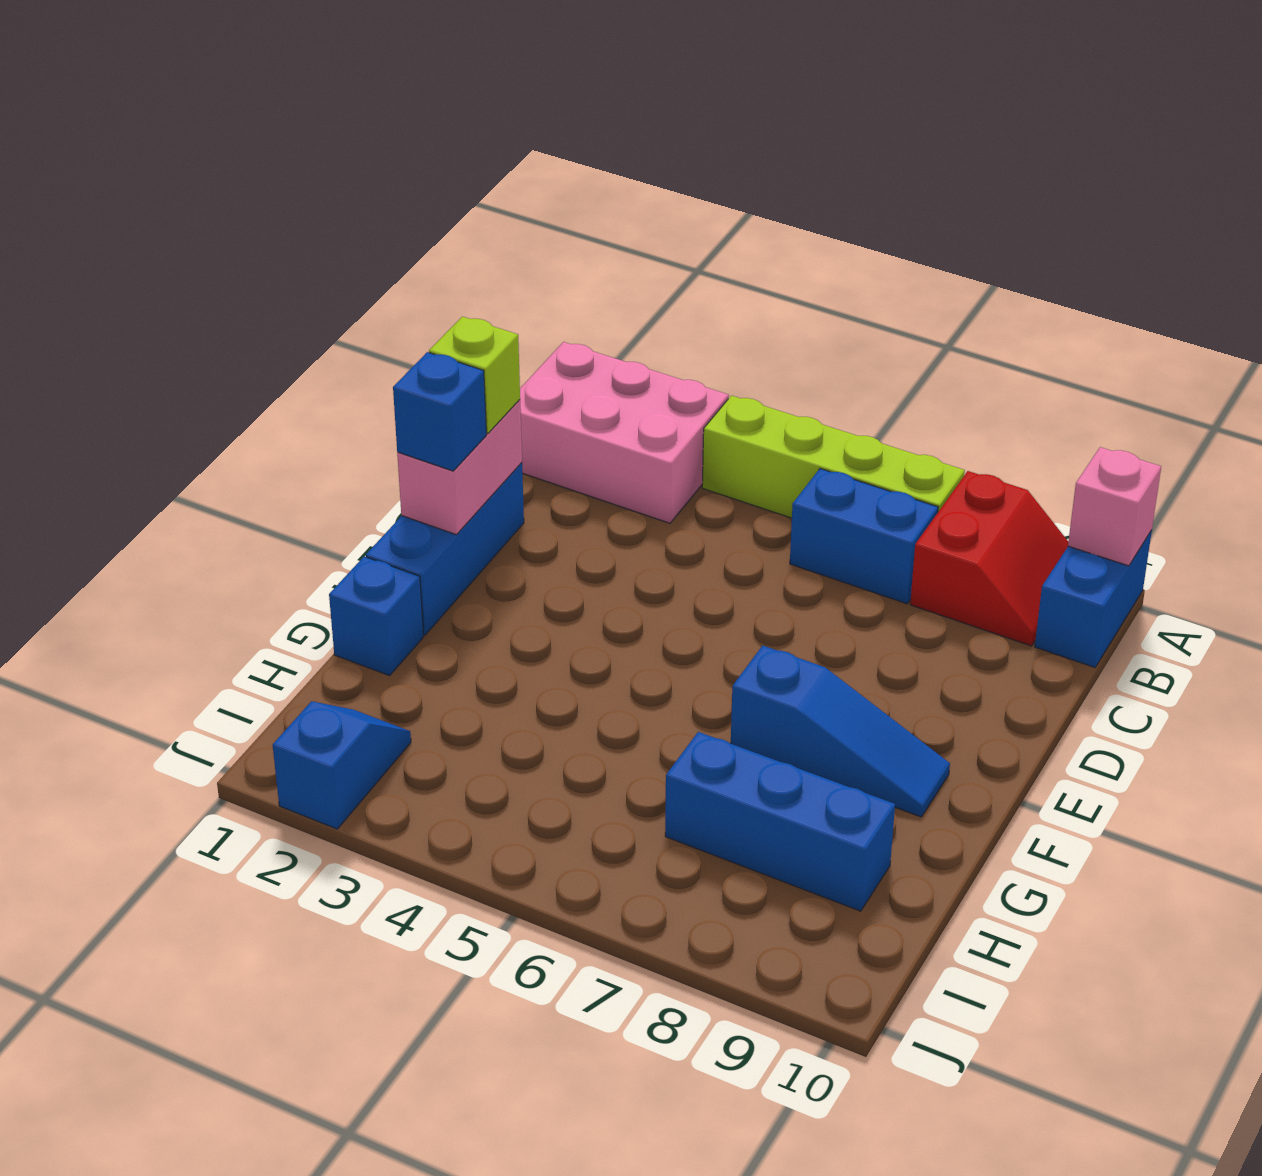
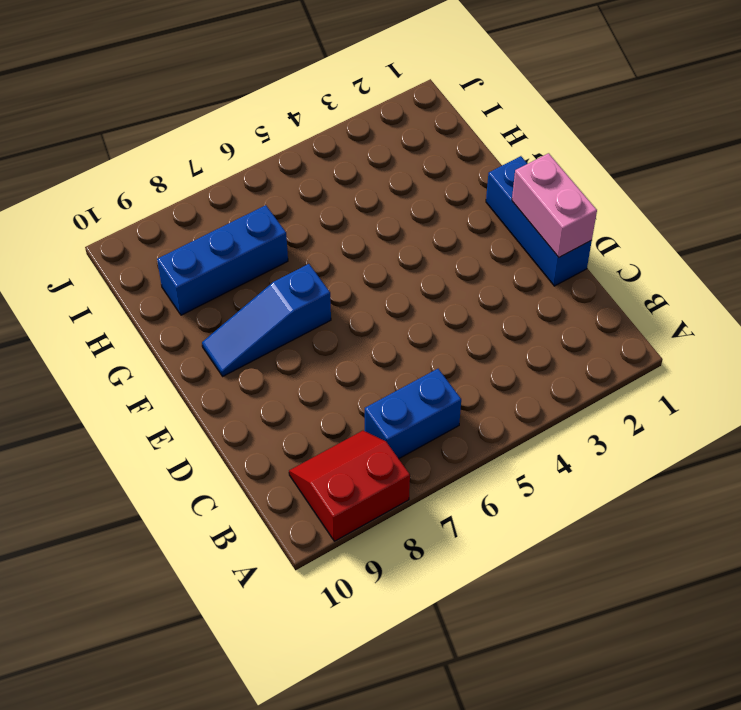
red 2x2 slope [289,431,410,541] -> red 2x2 slope turned to [910,471,1068,646]
none -> pink 2x3 brick [520,342,729,523]
none -> lime 1x4 brick [702,396,965,518]
none -> blue 1x2 brick [1035,530,1152,667]

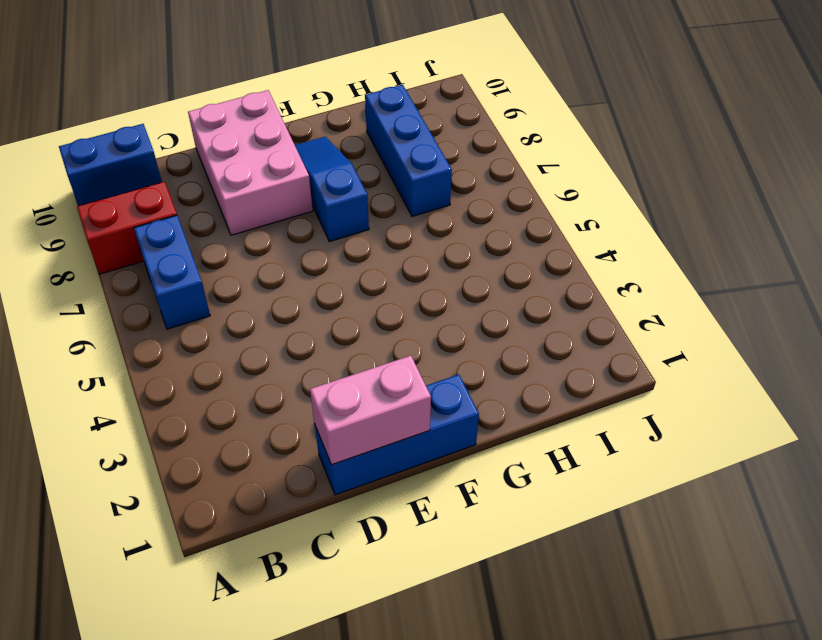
pink 2x3 brick [188,90,313,235] -> pink 2x3 brick moved to [520,342,729,523]
none -> lime 1x4 brick [702,396,965,518]
none -> blue 1x1 brick [329,557,423,676]
none -> blue 1x2 slope [273,701,411,829]

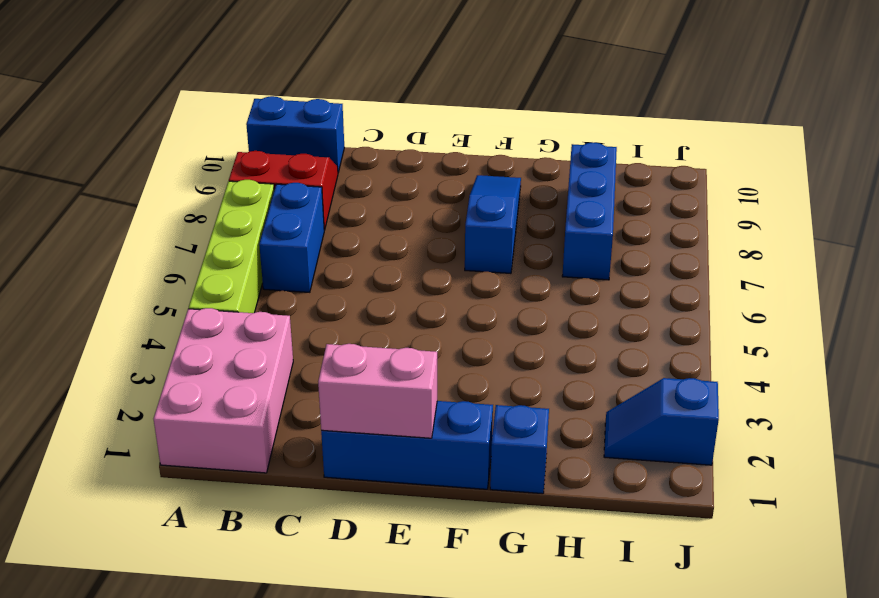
none -> pink 1x1 brick [1068,447,1161,566]
none -> lime 1x1 brick [429,317,520,433]
none -> blue 1x1 brick [393,352,486,471]

